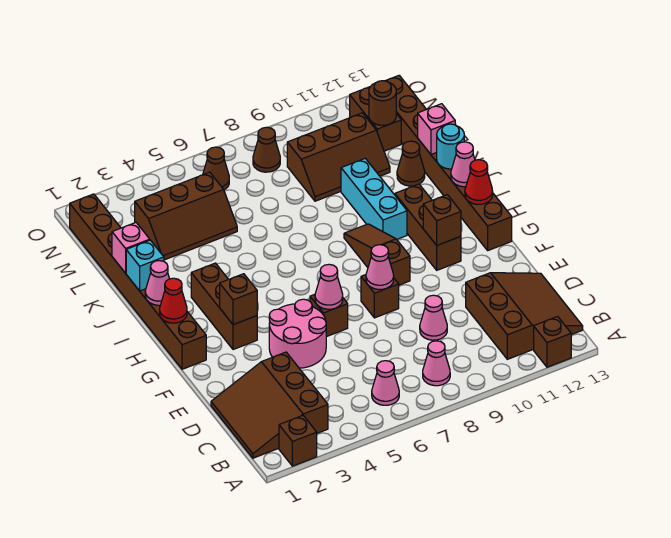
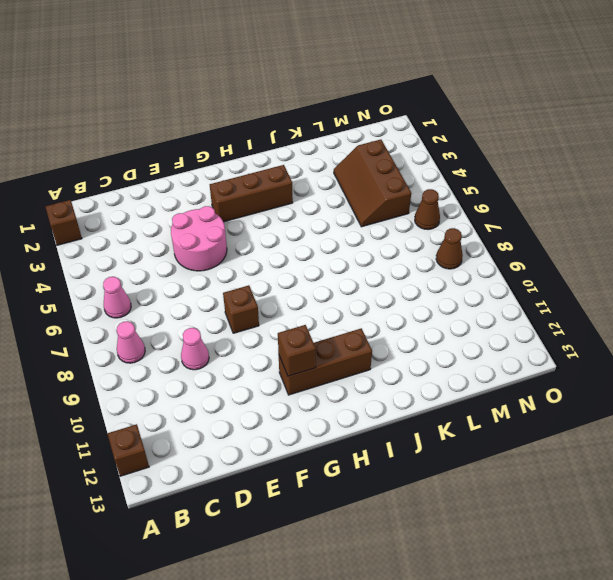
none -> brown 3x3 slope [211,352,328,458]
none -> brown 3x3 slope [466,273,583,359]
none -> brown 1x1 brick [310,294,348,337]
none -> brown 1x8 brick [70,194,206,369]

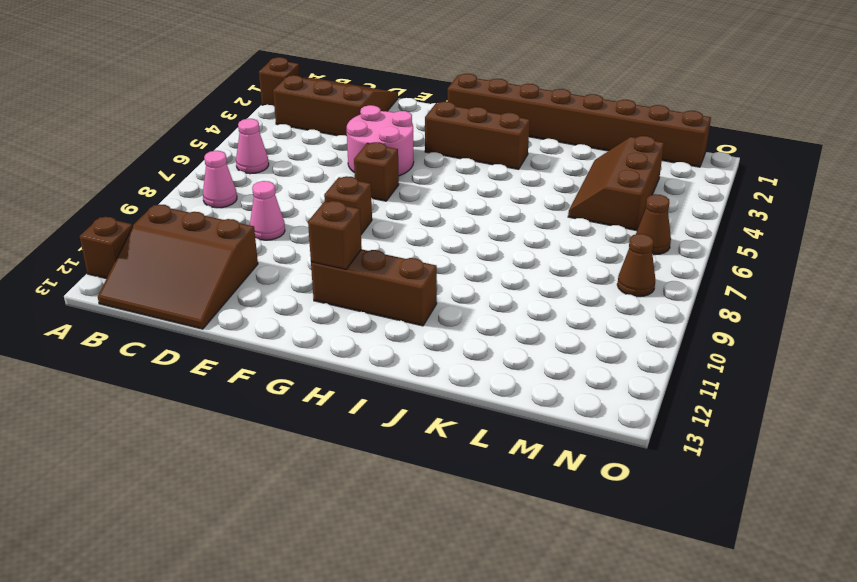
none -> brown 1x3 slope [344,224,410,285]
none -> brown 1x8 brick [386,76,512,250]
none -> cyan 1x3 brick [341,158,407,239]
none -> brown 1x1 cone [397,141,425,186]

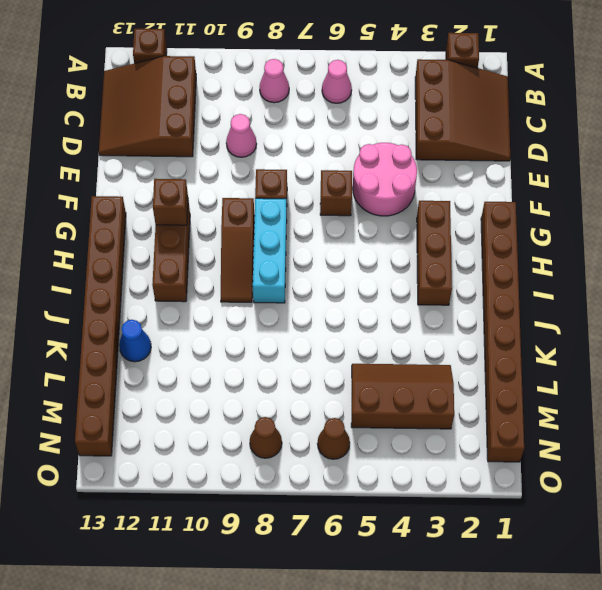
cyan 1x3 brick [253,198,287,303] -> cyan 1x3 brick moved to [341,158,407,239]
blue 1x1 cone [119,320,151,362] -> brown 1x1 cone [397,141,425,186]
none -> brown 2x3 slope [287,113,390,201]
none -> brown 1x2 brick [350,87,401,151]
none -> pink 1x1 cone [315,264,343,309]
none -> pink 1x1 cone [366,245,394,290]

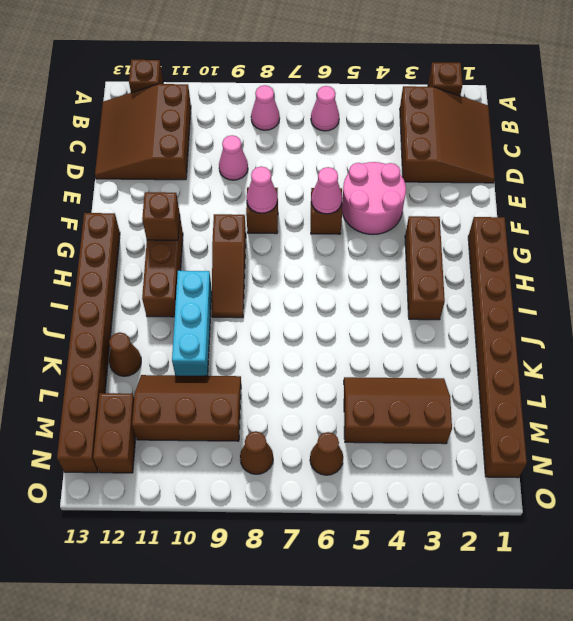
none -> brown 1x1 brick [220,274,257,325]
none -> red 1x1 cone [160,278,187,323]
none -> red 1x1 cone [465,160,493,204]
none -> pink 1x1 cone [145,261,169,305]

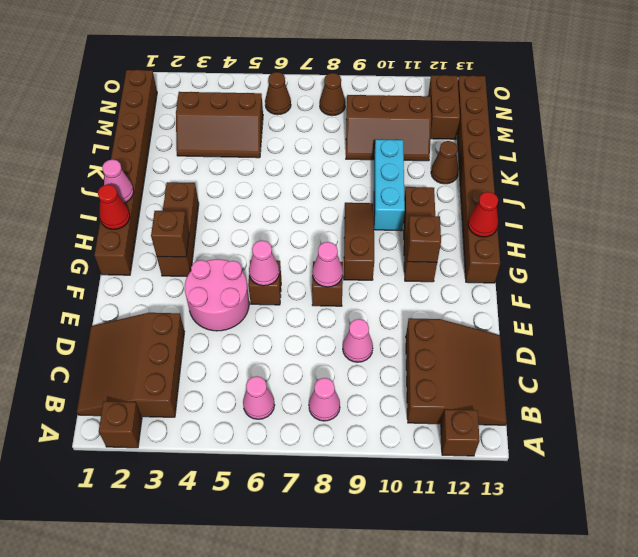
none -> pink 1x1 cone [451,142,475,187]
none -> cyan 1x1 brick [126,240,164,291]
none -> cyan 1x1 round brick [437,124,464,169]
none -> pink 1x1 brick [112,223,150,273]

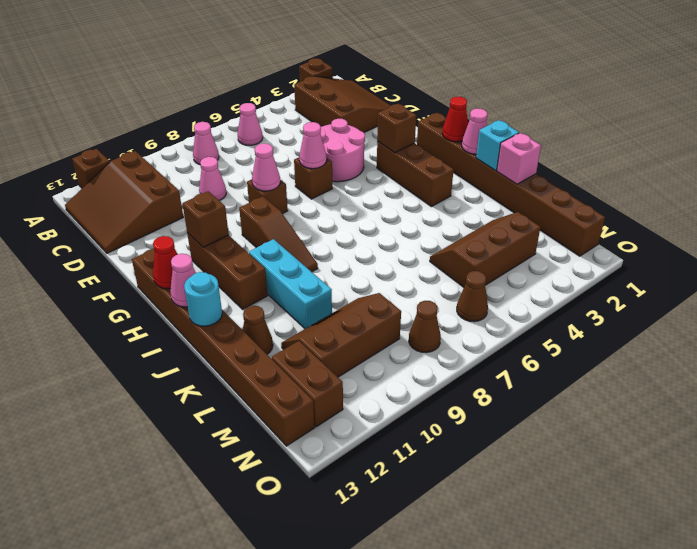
none -> pink 1x1 brick [418,104,455,154]
none -> brown 1x1 round brick [369,81,396,125]

